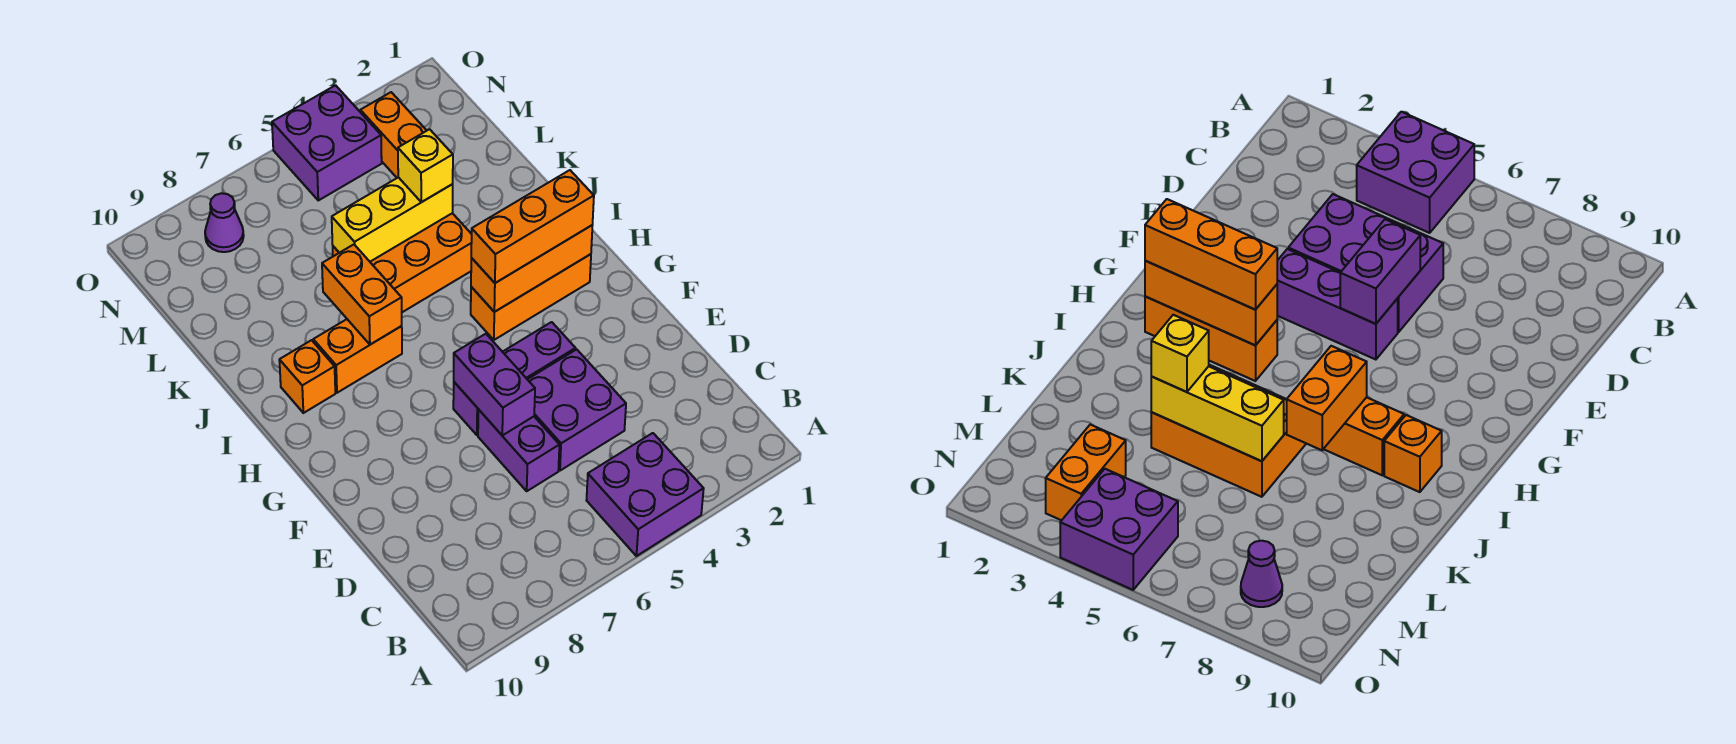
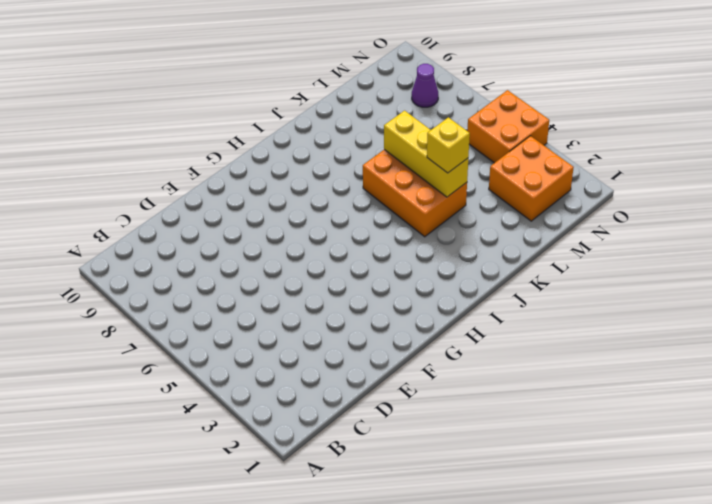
orange 2x2 brick [489,136,574,221] -> orange 1x2 brick [360,92,427,178]
orange 2x2 brick [467,90,549,163] -> purple 2x2 brick [272,85,382,200]
none -> purple 2x2 brick [586,433,704,556]
none -> purple 2x2 brick [527,349,626,471]
none -> purple 1x2 brick [478,410,559,491]

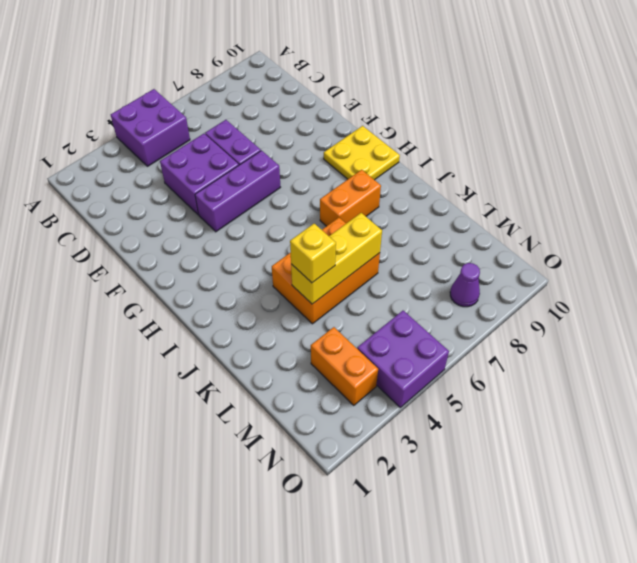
yellow 2x2 plate [324,126,400,180] -> none
none -> orange 1x3 brick [471,254,591,340]
none -> orange 1x1 brick [279,340,335,413]
none -> purple 1x2 brick [454,334,535,435]

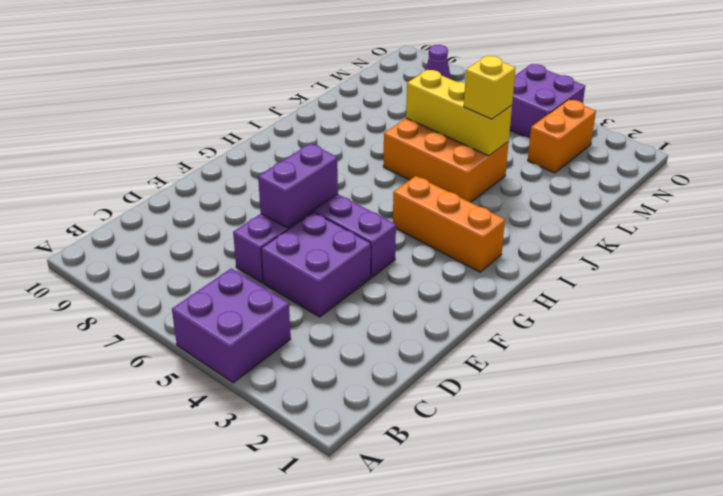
none -> orange 1x2 brick [313,319,402,393]
none -> orange 1x1 brick [279,340,335,413]
none -> orange 1x3 brick [471,225,593,312]

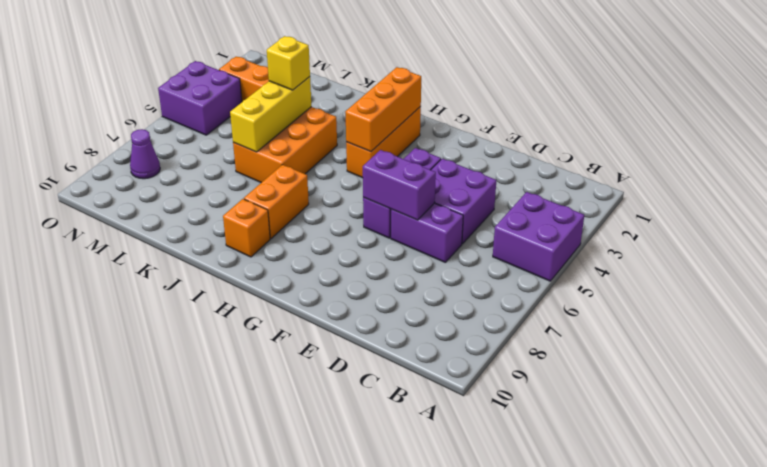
none -> orange 1x2 brick [322,245,402,345]
none -> orange 1x3 brick [471,170,594,283]

